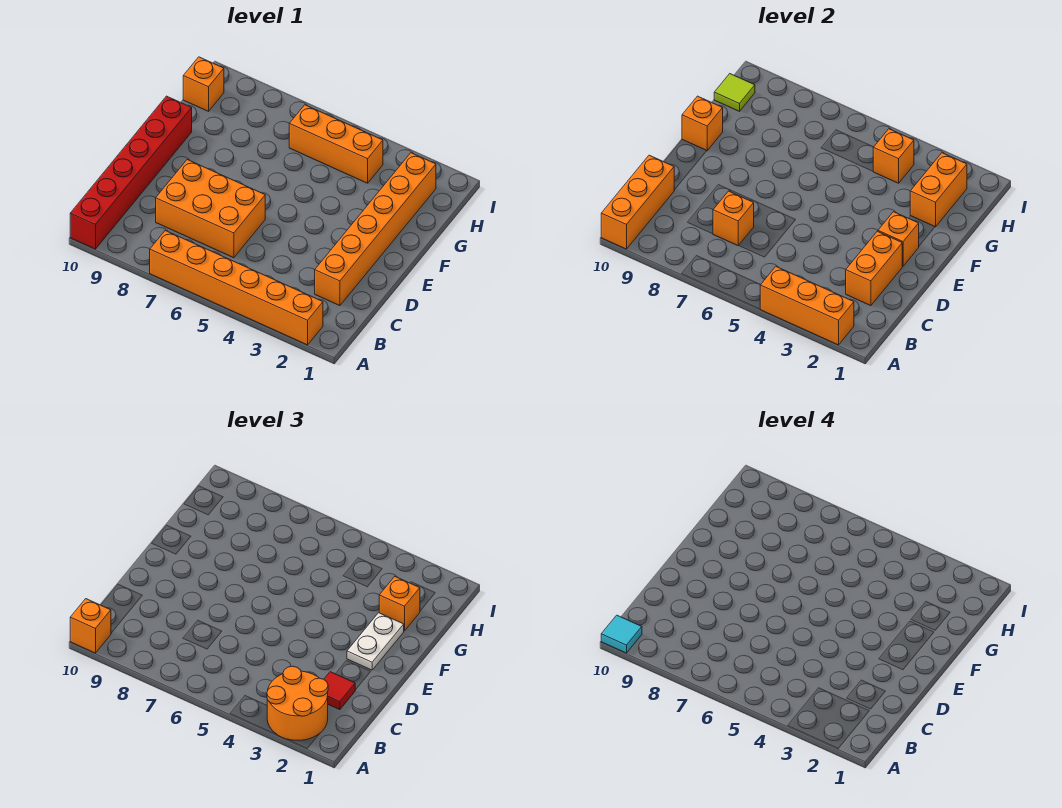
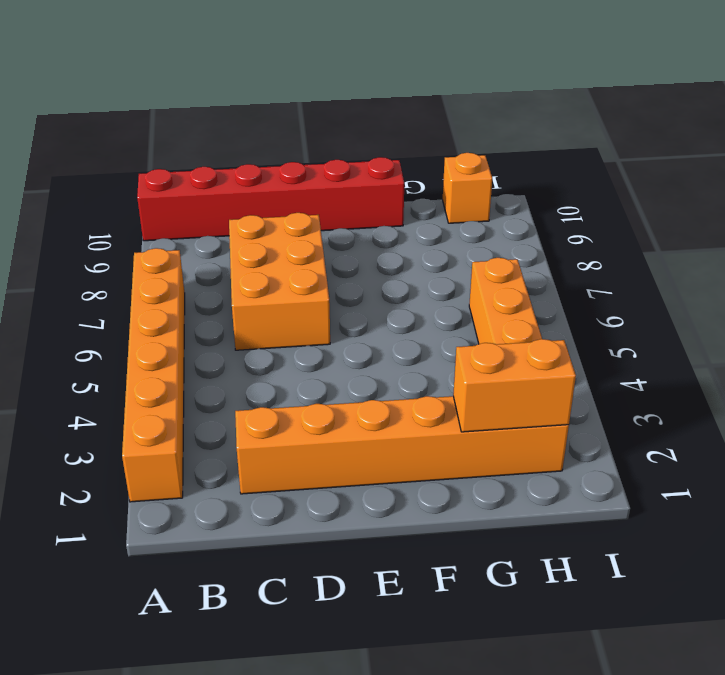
none -> orange 1x3 brick [760,267,854,345]
none -> orange 1x3 brick [601,155,674,249]
none -> orange 1x2 brick [846,231,902,306]

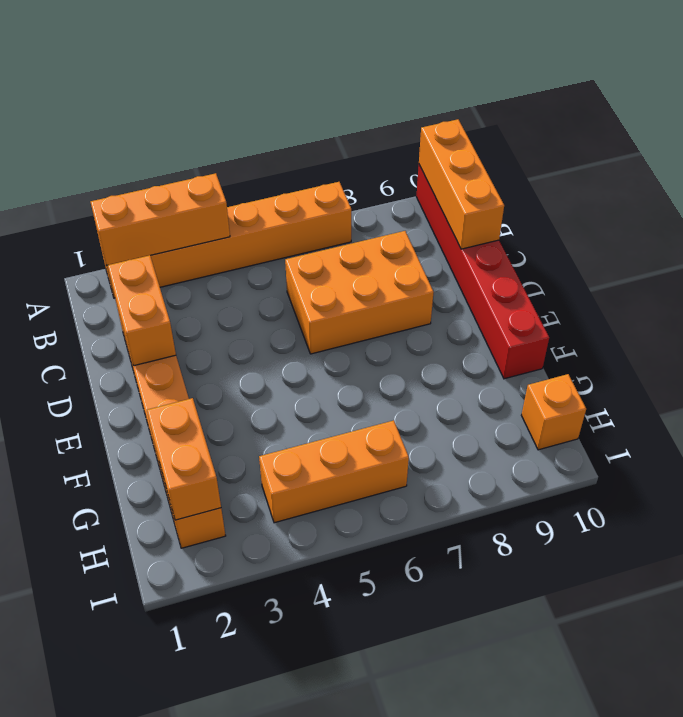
none -> orange 1x1 brick [713,191,754,246]
none -> orange 1x1 brick [878,212,919,266]
none -> orange 1x1 brick [682,96,723,151]

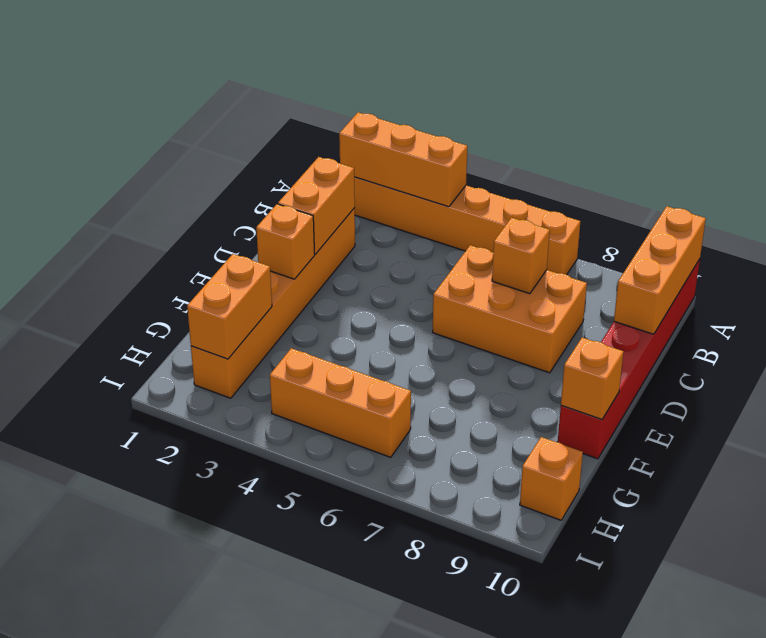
none -> orange 1x1 brick [873,129,914,183]
none -> lime 1x1 tile [714,74,755,111]
none -> orange 2x2 round brick [267,666,328,740]

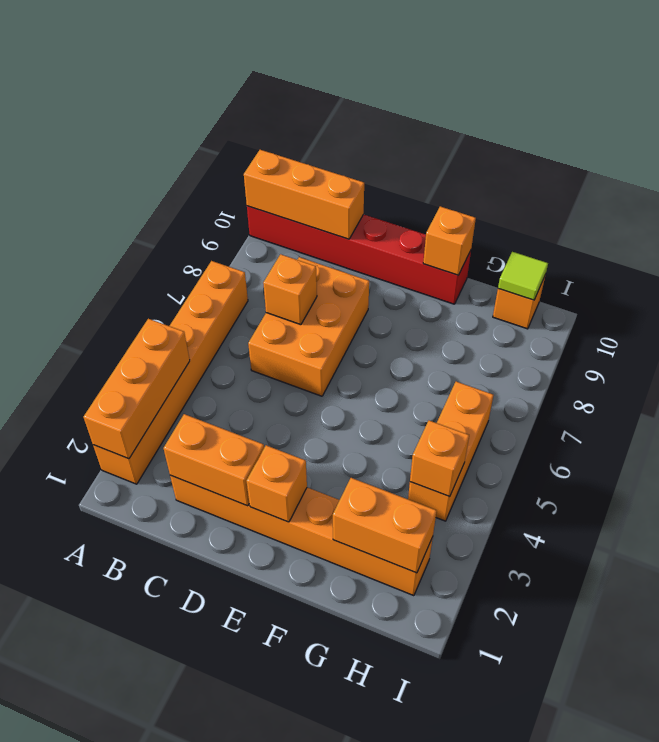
none -> orange 2x2 round brick [267,666,328,740]
none -> orange 1x1 brick [70,599,111,653]
none -> red 1x1 tile [324,672,355,710]

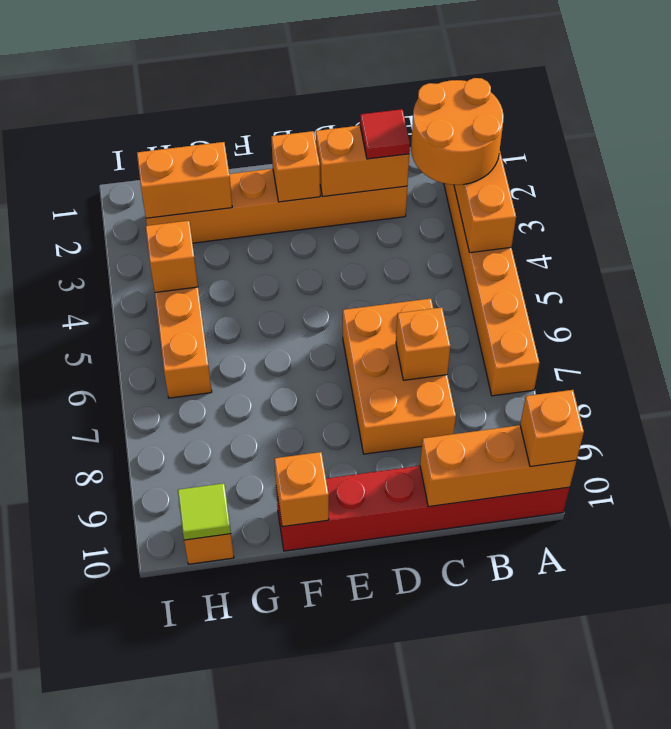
none -> white 1x2 plate [347,613,404,670]
none -> orange 1x1 brick [379,577,420,631]
none -> cyan 1x1 tile [601,615,642,653]

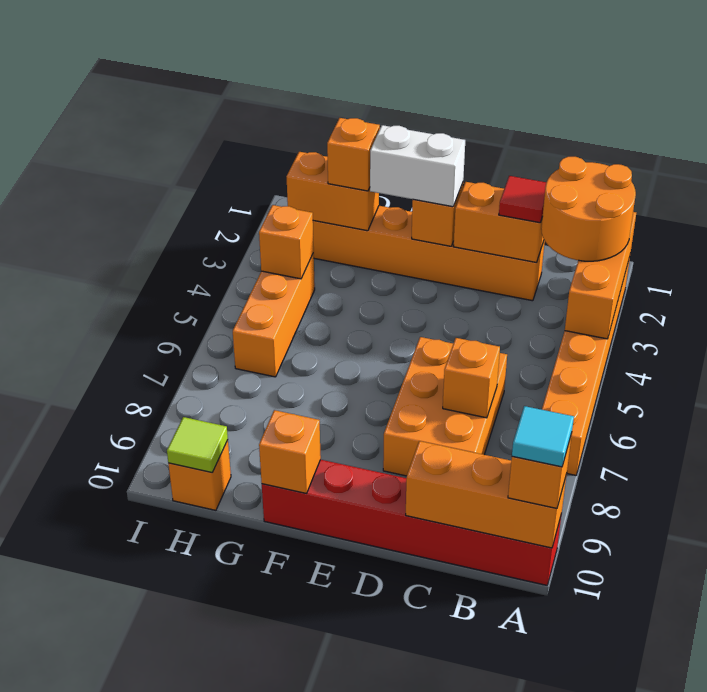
white 1x2 brick [370,125,465,207] -> white 1x2 plate [347,613,404,670]

